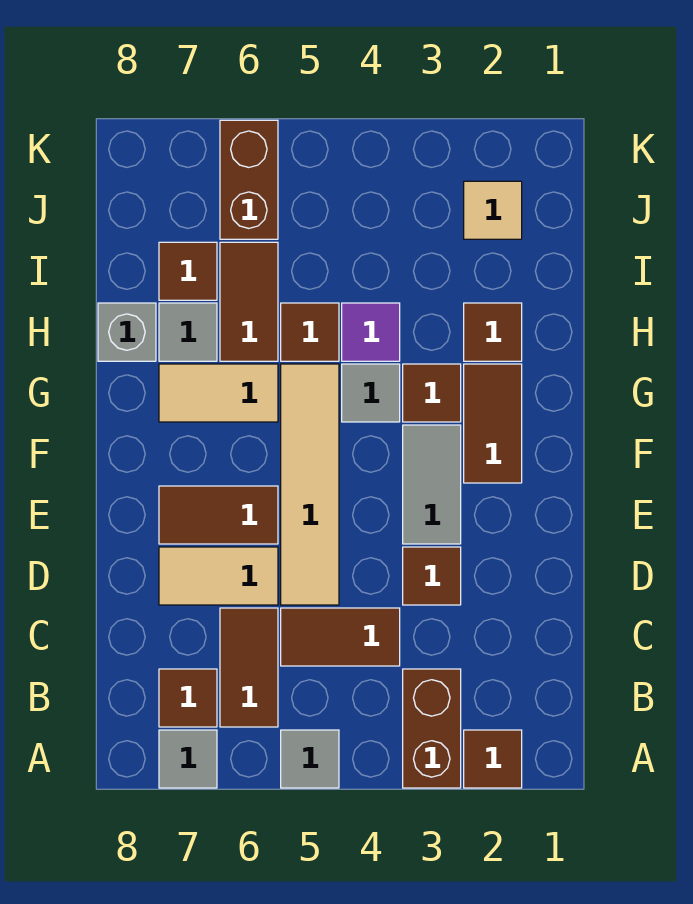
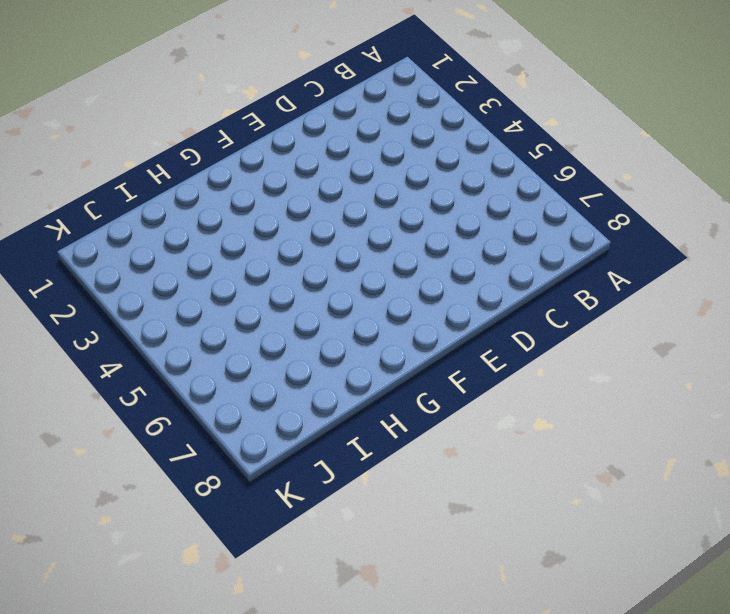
none -> brown 1x1 tile [464,730,522,788]
none -> brown 1x2 brick [403,669,461,788]
none -> grey 1x1 tile [281,730,339,788]

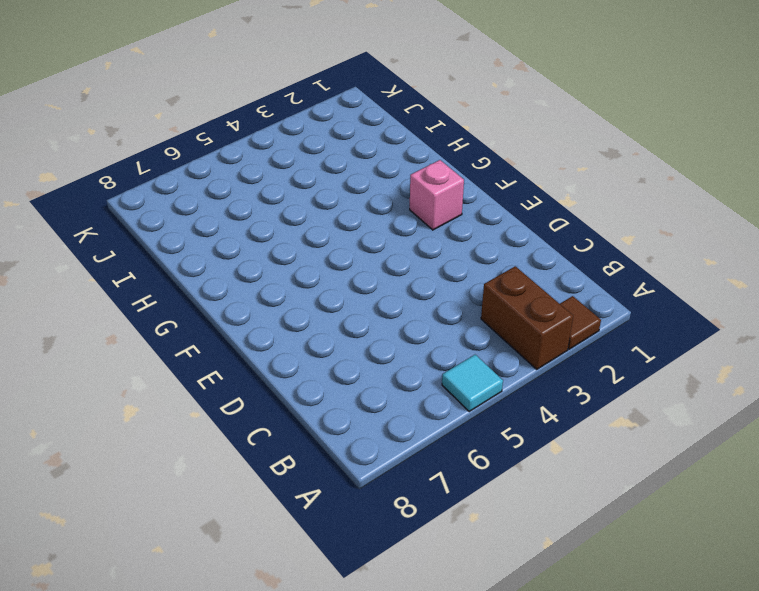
cyan 1x1 tile [442,355,503,411] -> grey 1x1 tile [281,730,339,788]
pink 1x1 brick [410,160,464,230] -> brown 1x2 tile [464,364,522,483]
none -> grey 1x1 tile [159,730,217,788]
none -> brown 1x2 tile [220,608,278,727]
none -> brown 1x1 tile [159,669,217,727]

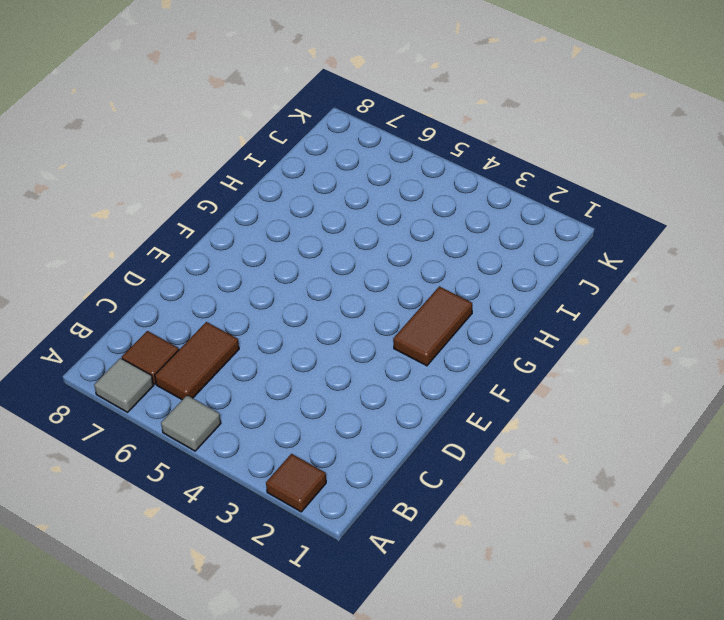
none -> brown 1x2 brick [403,669,461,788]
none -> brown 1x2 tile [281,608,400,666]
none -> brown 1x1 tile [403,547,461,605]

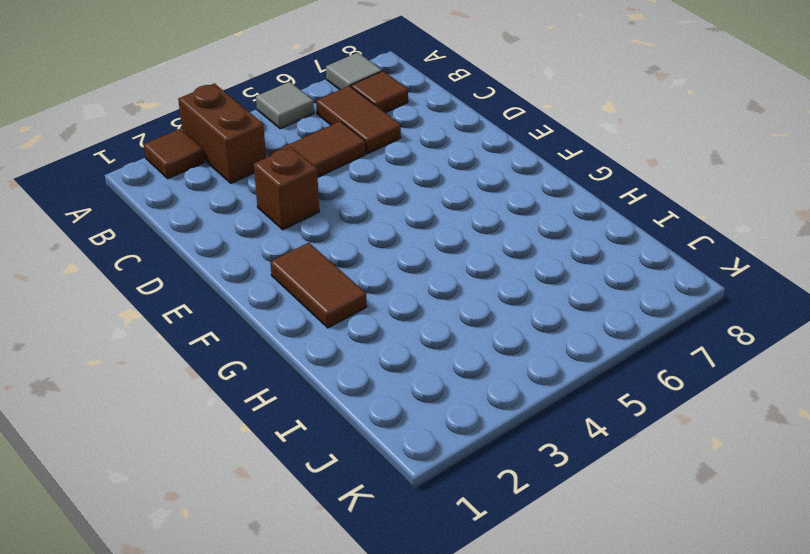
brown 1x1 brick [254,147,319,230] -> brown 1x1 tile [403,547,461,605]
none -> tan 1x4 tile [281,364,339,605]
none -> tan 1x2 tile [159,547,278,605]
none -> grey 1x2 tile [403,425,461,544]

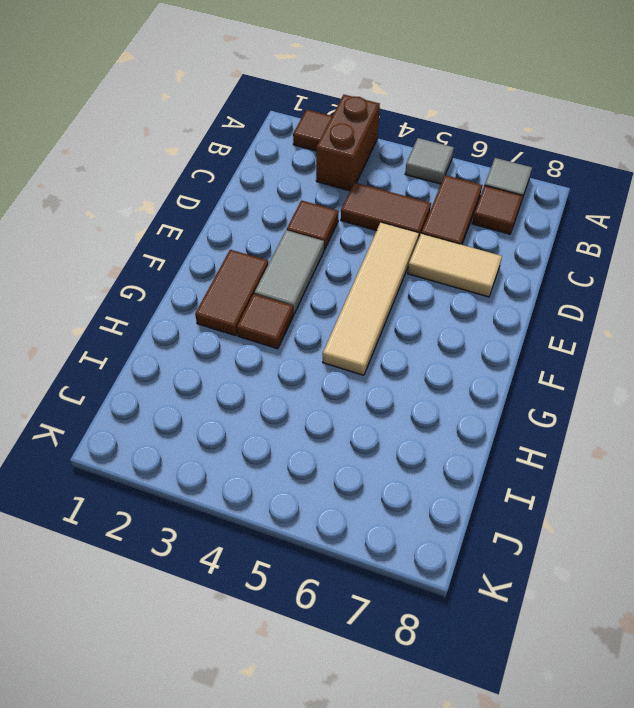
none -> brown 1x2 tile [159,486,278,544]
none -> grey 1x1 tile [342,364,400,422]
none -> tan 1x2 tile [159,364,278,422]

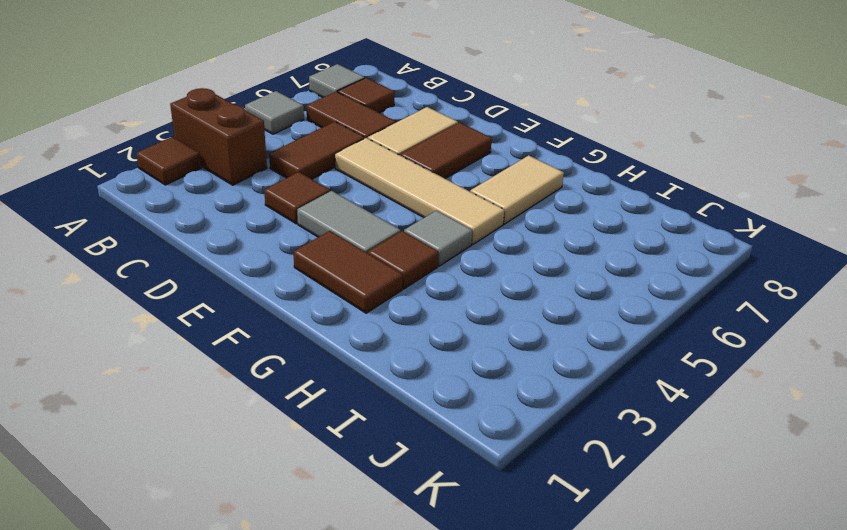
none -> brown 1x1 tile [464,303,522,361]
none -> purple 1x1 tile [342,303,400,361]
none -> brown 1x1 tile [281,303,339,361]

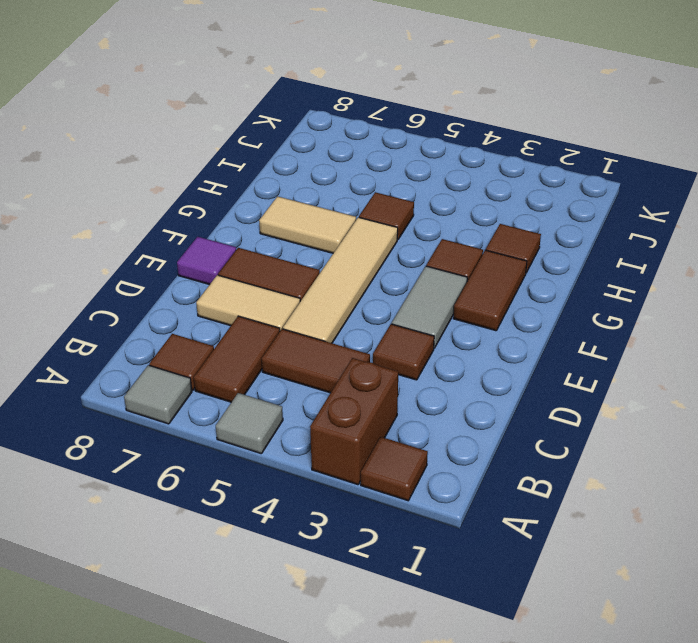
purple 1x1 tile [177,237,236,285] -> purple 1x1 tile moved to [342,303,400,361]
none -> grey 1x1 tile [342,364,400,422]
none -> brown 1x2 tile [220,242,278,361]
none -> grey 1x1 tile [159,303,217,361]

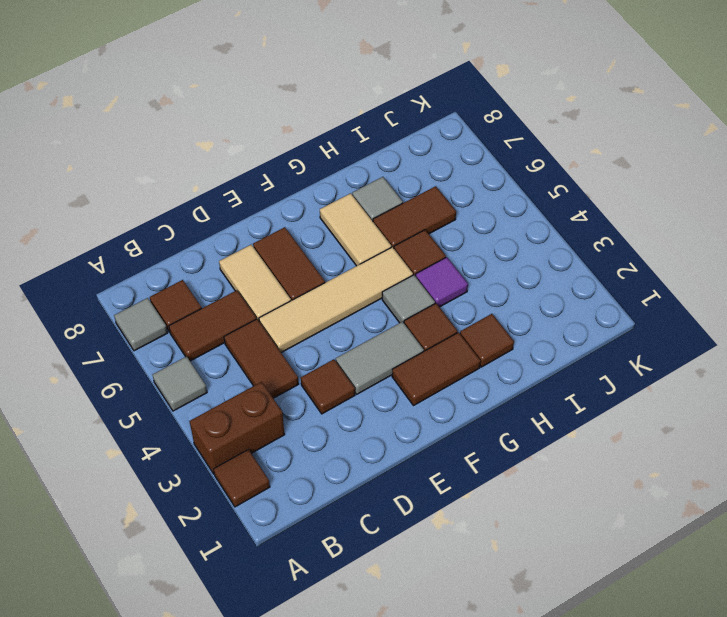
none -> grey 1x1 brick [98,303,156,361]
none -> brown 1x1 tile [159,242,217,300]
none -> tan 1x1 tile [464,181,522,239]

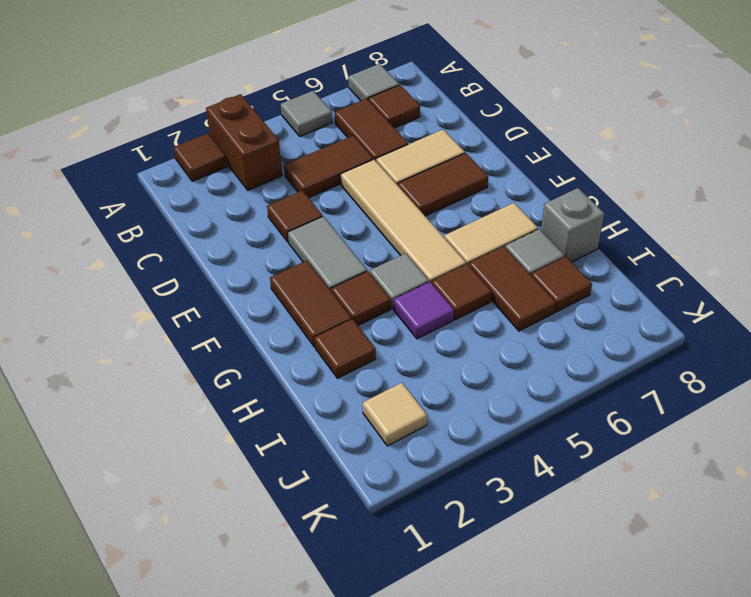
none -> brown 1x2 brick [220,120,278,239]

